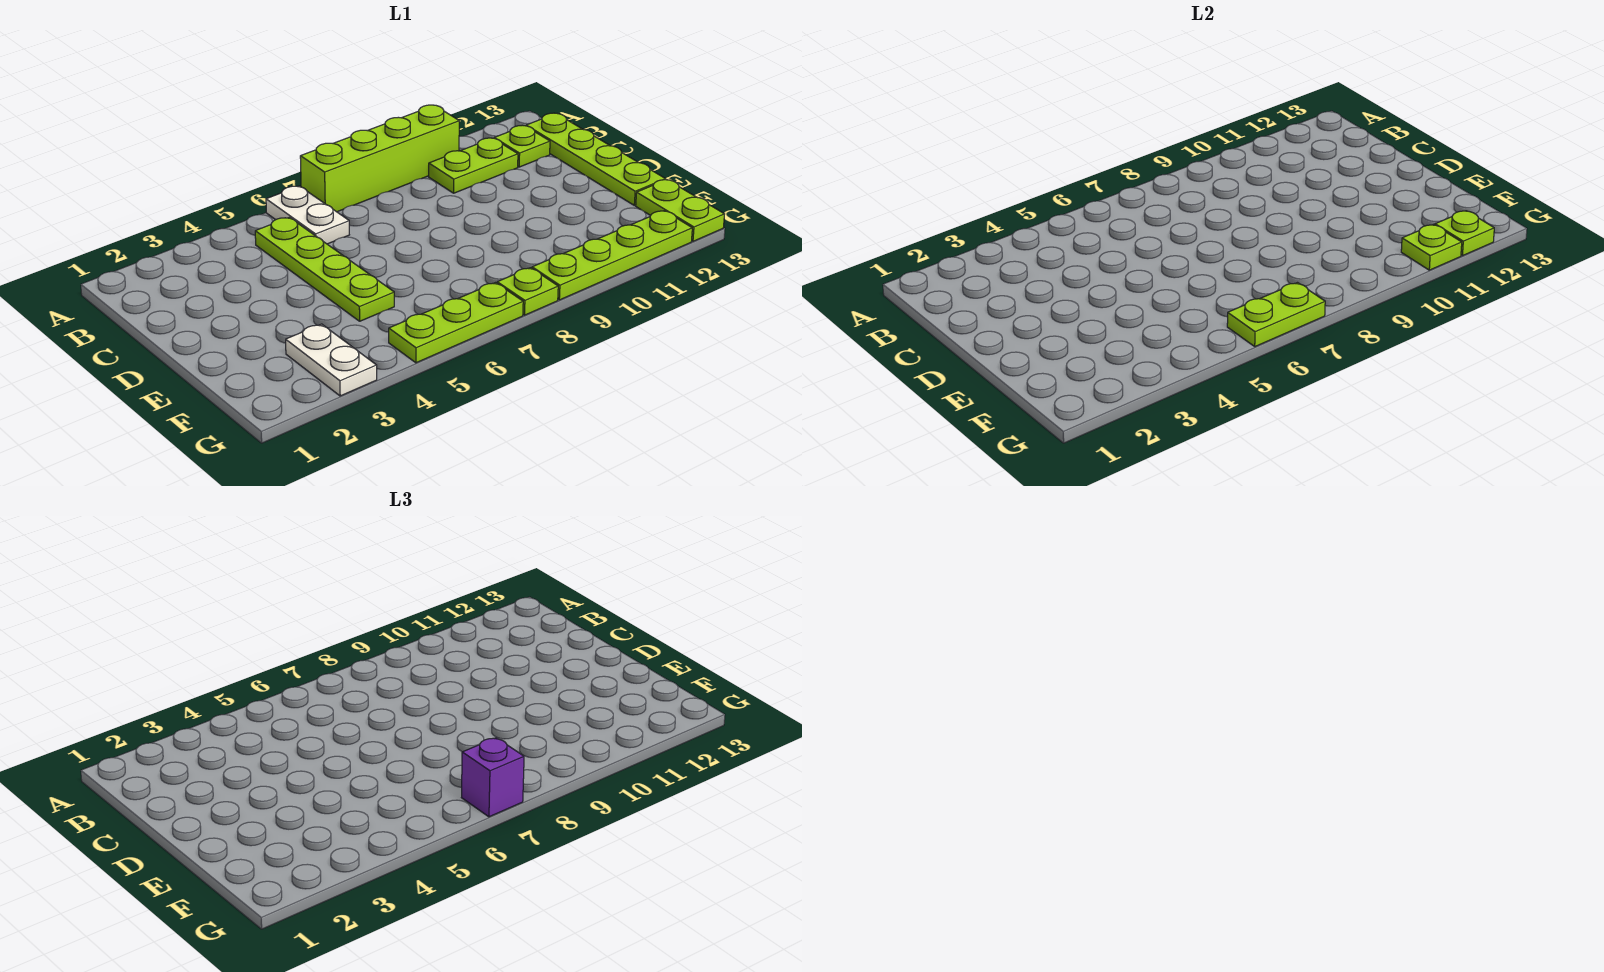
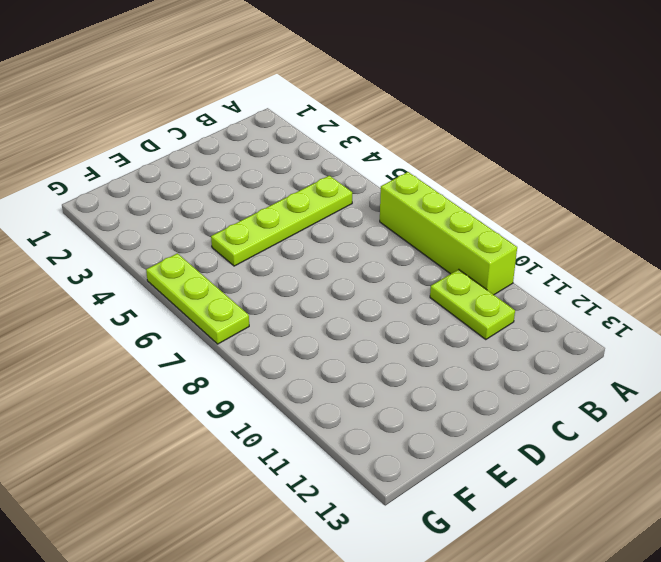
none -> white 1x2 plate [266,186,349,244]
none -> lime 1x1 plate [495,125,550,167]
none -> lime 1x4 plate [526,113,665,205]

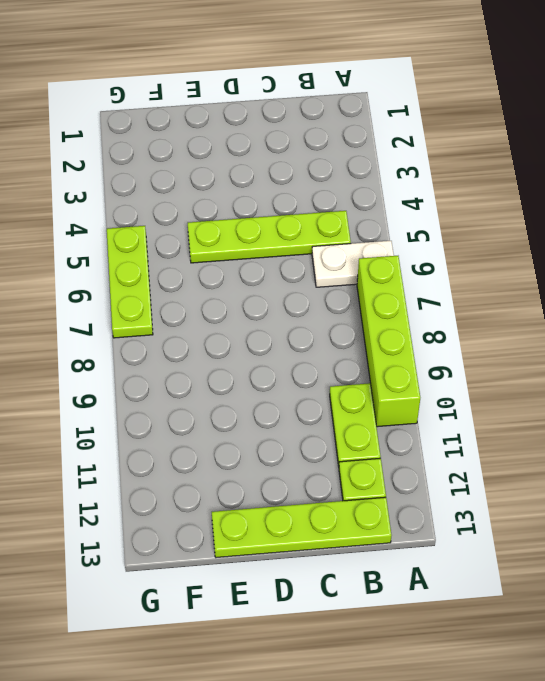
none -> white 1x2 plate [286,324,377,396]
none -> lime 1x2 plate [636,180,724,241]
none -> lime 1x1 plate [497,268,558,315]

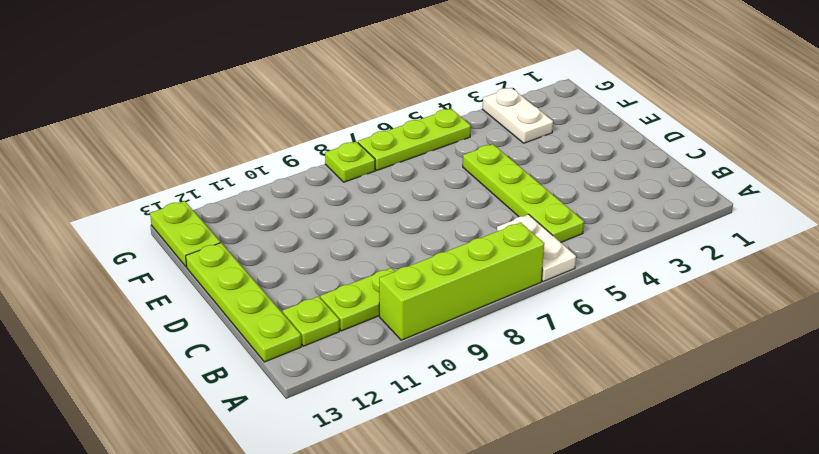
none -> lime 1x4 plate [532,211,692,300]
none -> lime 1x2 plate [1227,283,1325,347]
none -> lime 1x1 plate [1401,225,1462,270]

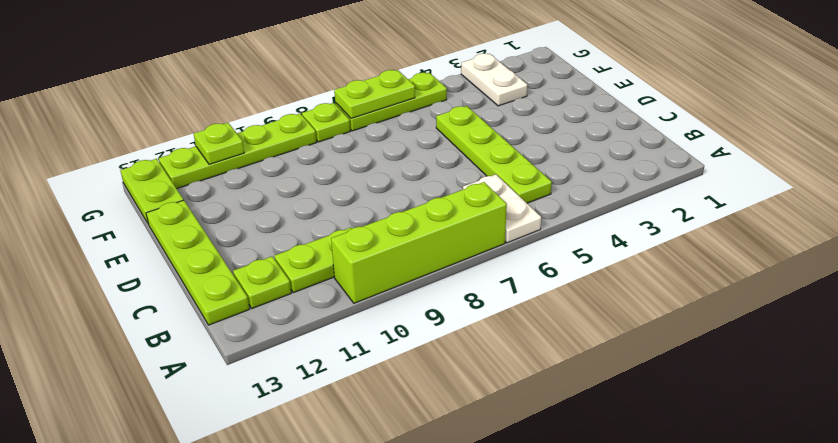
none -> lime 1x1 plate [1435,211,1494,256]
none -> purple 1x1 brick [462,738,524,817]

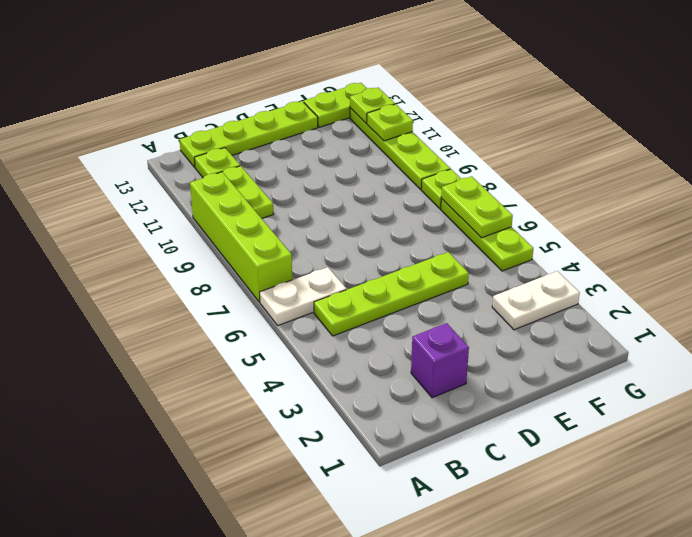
purple 1x1 brick [411,323,469,398] -> purple 1x1 brick moved to [462,738,524,817]

